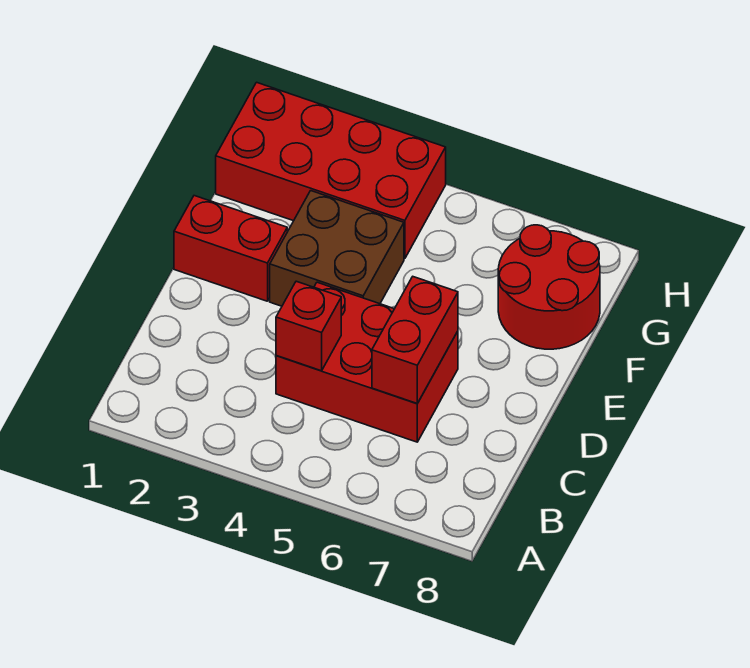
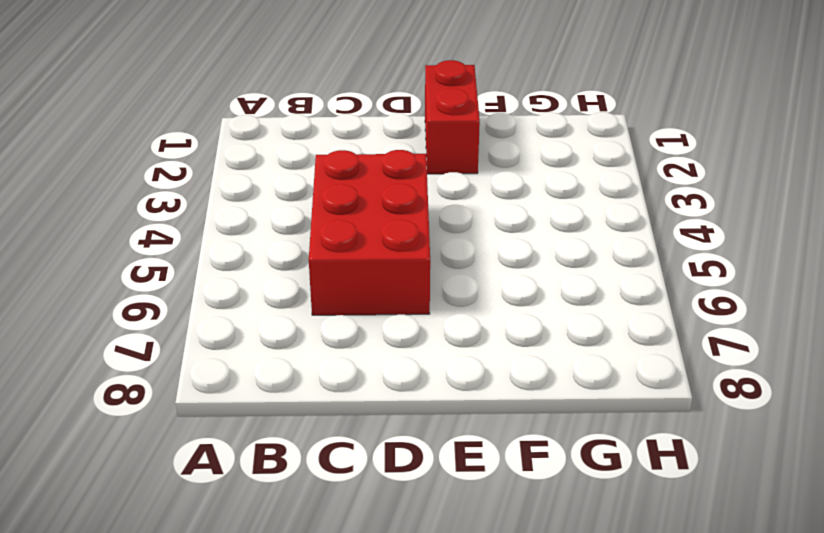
none -> brown 2x2 brick [270,191,404,306]
none -> red 2x2 round brick [498,225,600,349]

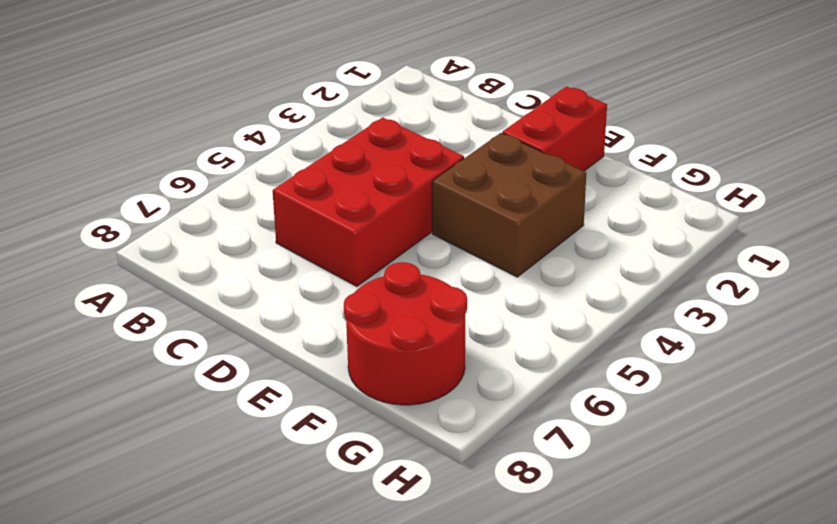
none -> red 2x4 brick [216,82,446,259]
none -> red 1x1 brick [276,281,341,371]

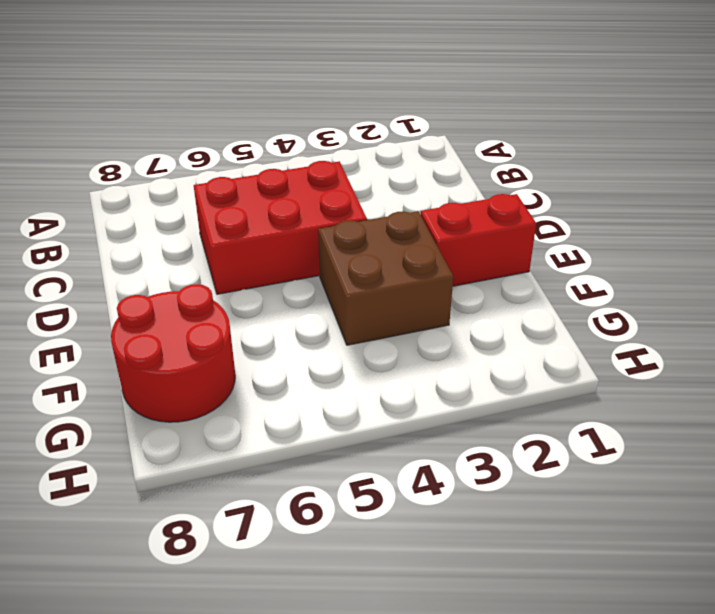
none -> red 2x4 brick [216,82,446,259]
none -> red 1x1 brick [276,281,341,371]

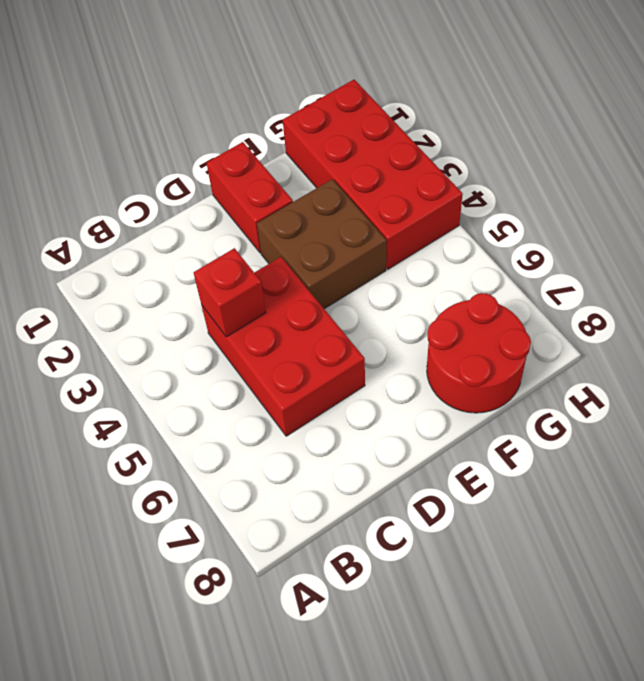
none -> red 1x2 brick [372,277,458,404]

